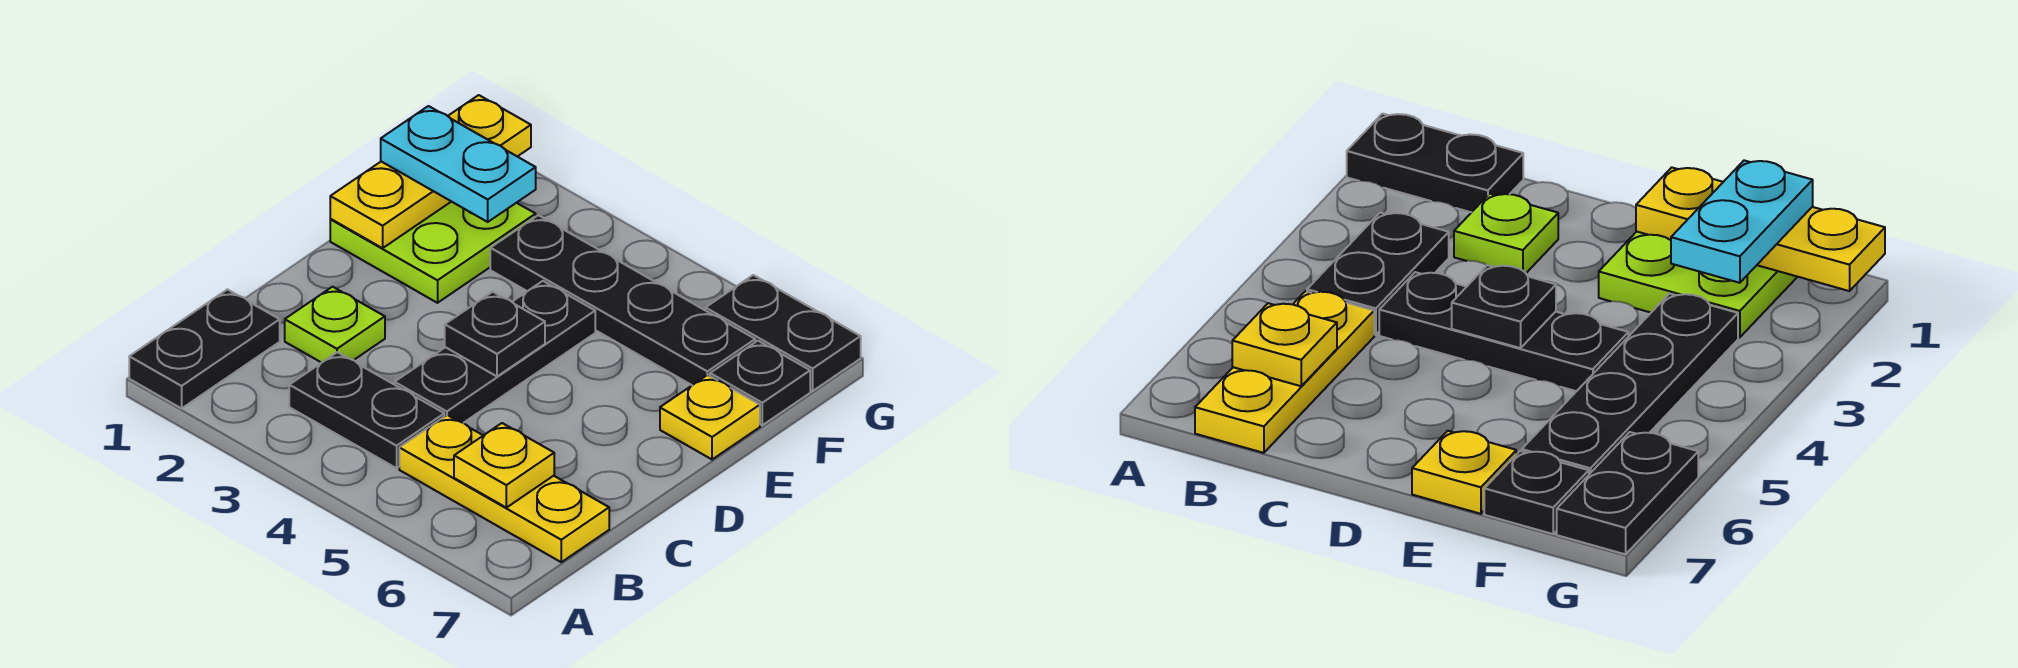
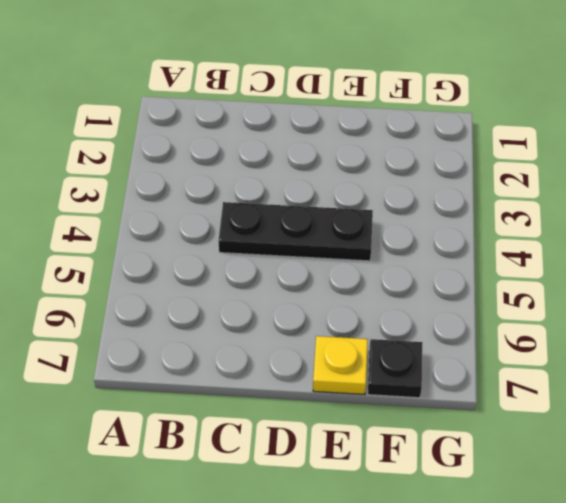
none -> black 1x2 plate [129,290,280,408]
none -> black 1x2 plate [289,352,444,468]
none -> yellow 1x3 plate [399,415,609,562]

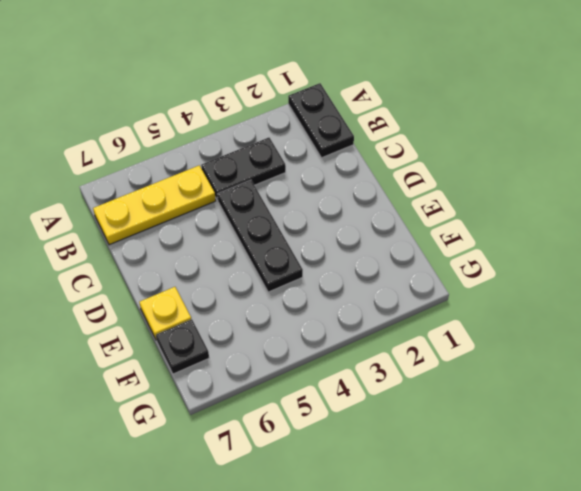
none -> lime 1x1 plate [285,287,385,363]
none -> lime 2x2 plate [330,202,536,303]
none -> black 1x4 plate [490,215,755,385]

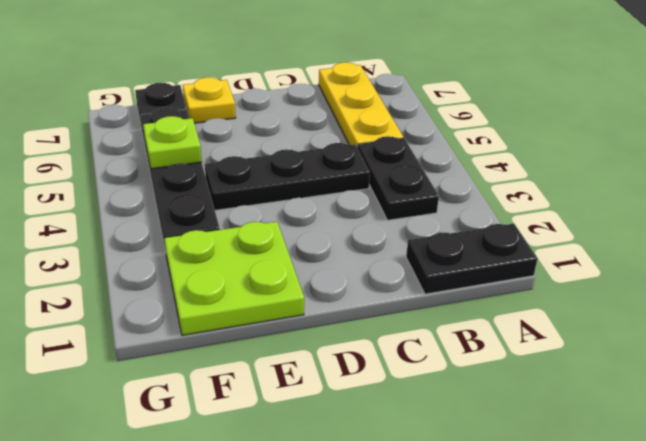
lime 1x1 plate [143,116,202,169] -> lime 1x1 plate moved to [285,287,385,363]
none -> black 1x2 plate [705,275,861,391]
none -> yellow 1x1 plate [454,423,554,508]
none -> black 1x1 plate [445,292,545,376]

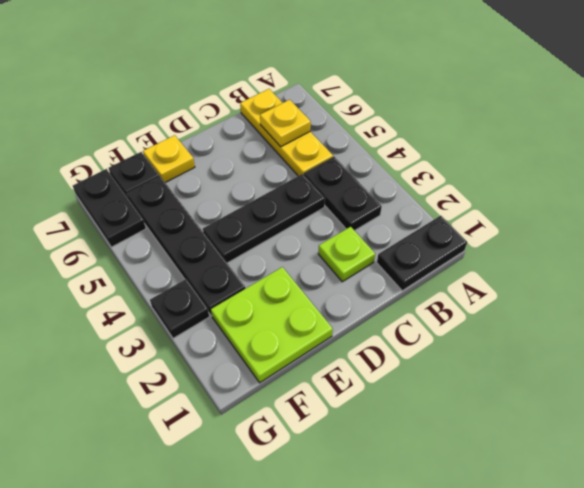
black 1x1 plate [150,279,209,338] -> black 1x1 plate moved to [445,292,545,376]
none -> yellow 1x3 plate [330,95,531,248]
none -> cyan 1x2 plate [381,106,536,222]

